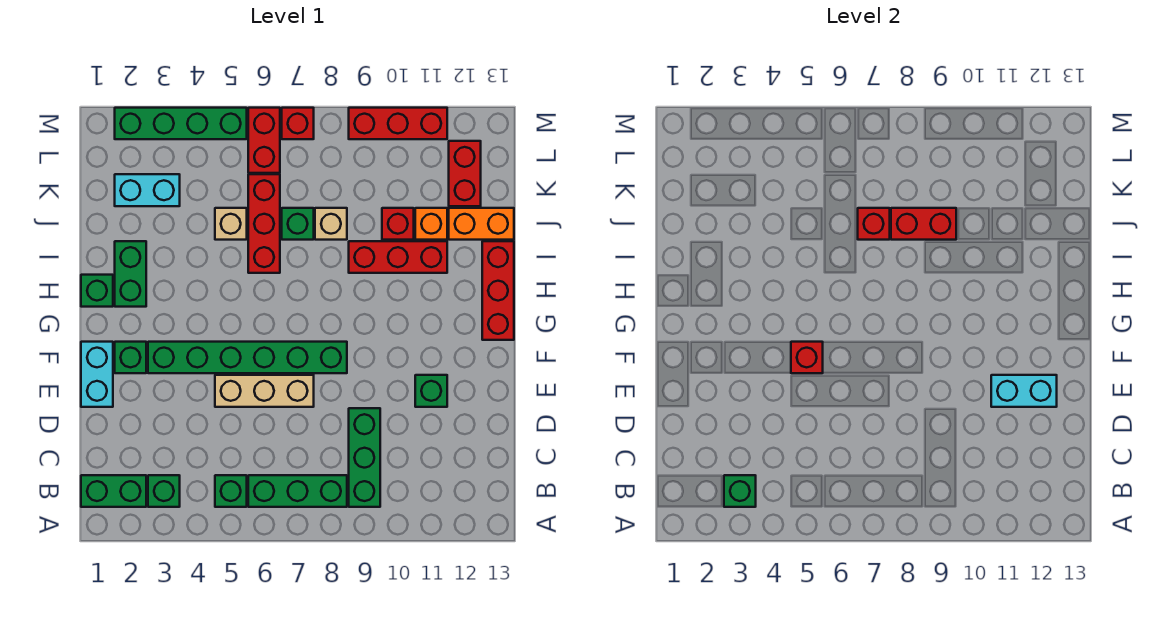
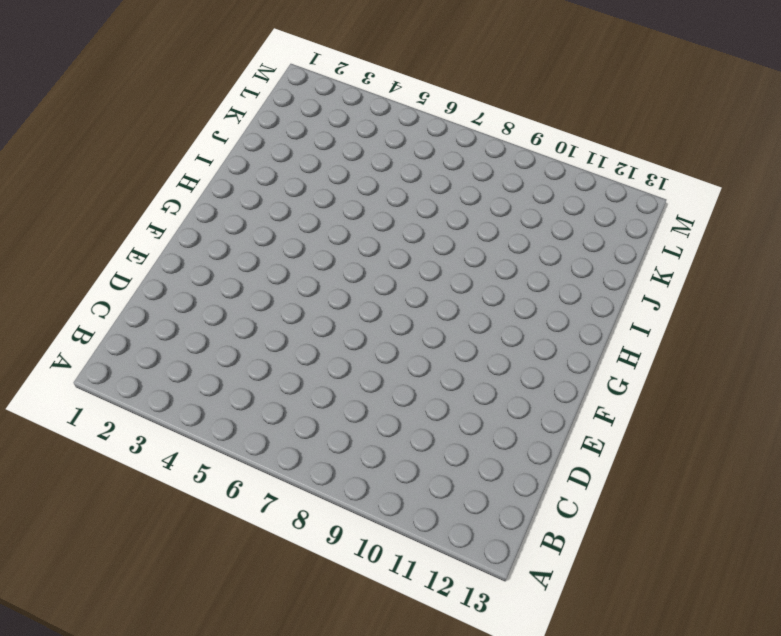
none -> green 1x2 brick [81,475,146,507]
none -> green 1x1 brick [148,475,180,507]
none -> green 1x1 brick [215,475,247,507]
none -> green 1x3 brick [248,475,347,507]

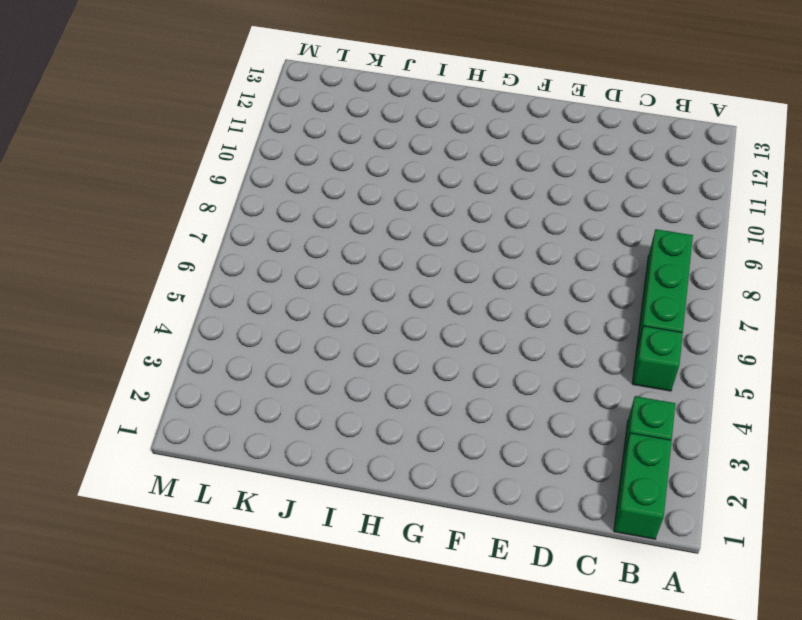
none -> green 1x3 brick [349,408,380,507]
none -> cyan 1x2 brick [81,342,113,407]
none -> tan 1x3 brick [215,375,314,407]
none -> green 1x1 brick [415,375,447,407]

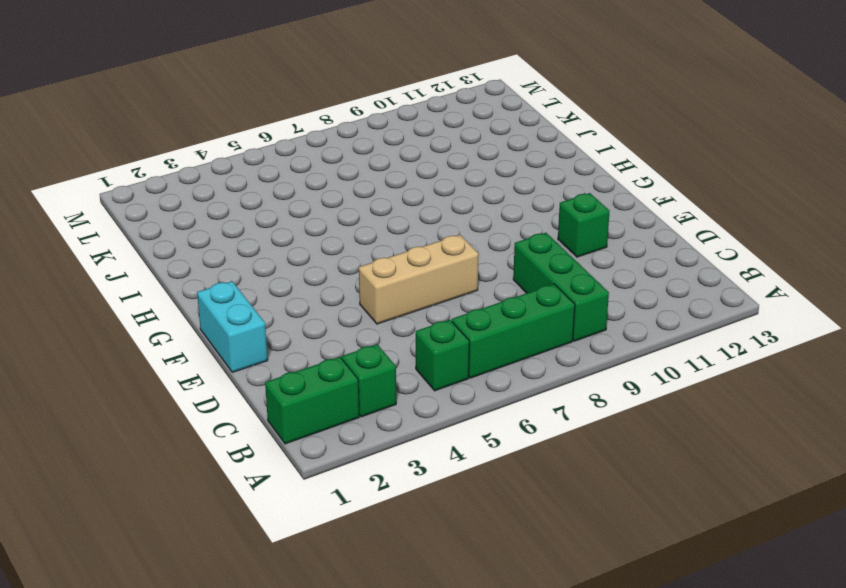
none -> green 1x1 brick [115,342,146,373]
none -> green 1x6 brick [148,342,347,373]
none -> red 1x3 brick [482,241,514,340]
none -> green 1x1 brick [81,275,113,307]

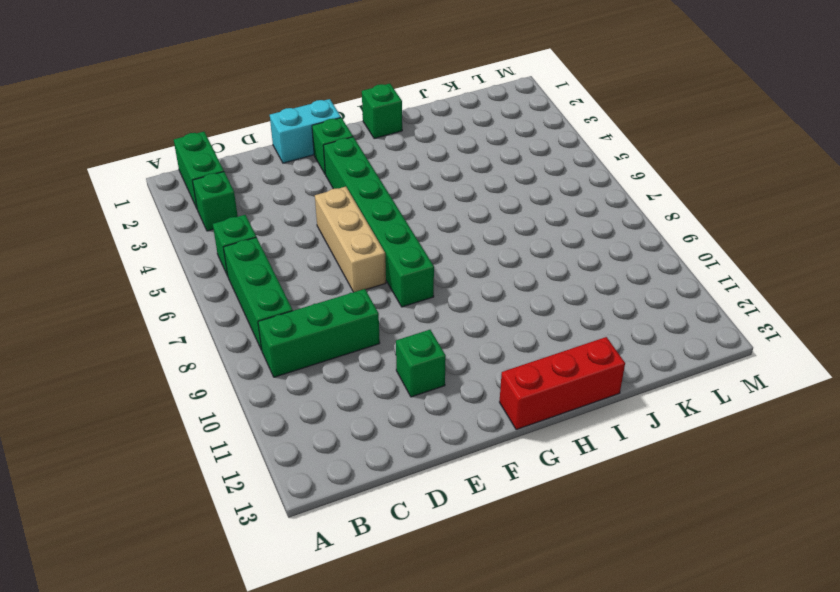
none -> green 1x2 brick [115,241,146,307]
none -> red 1x3 brick [248,174,280,273]
none -> red 1x3 brick [349,241,447,273]
none -> tan 1x1 brick [215,208,247,240]

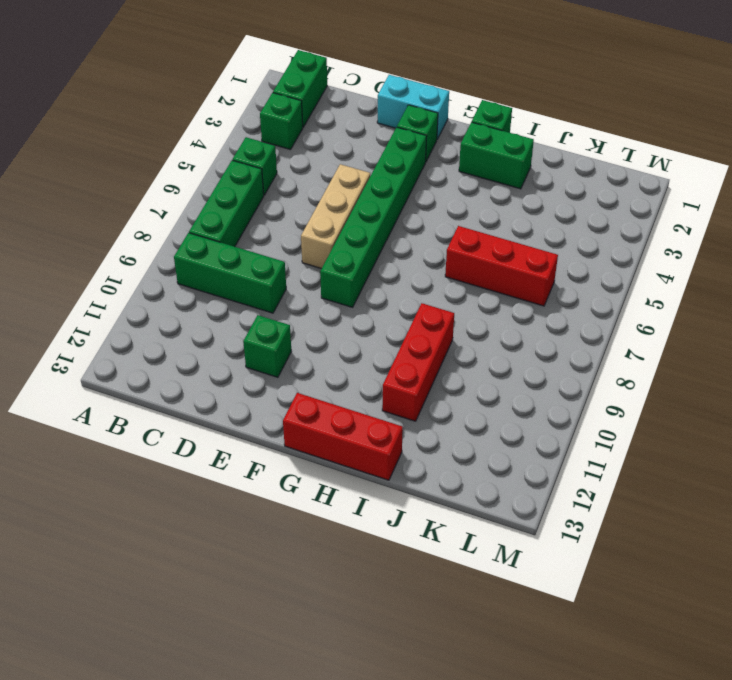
none -> tan 1x1 brick [215,208,247,240]
none -> green 1x1 brick [282,208,314,240]
none -> tan 1x1 brick [315,208,347,240]
none -> red 1x1 brick [382,208,414,240]

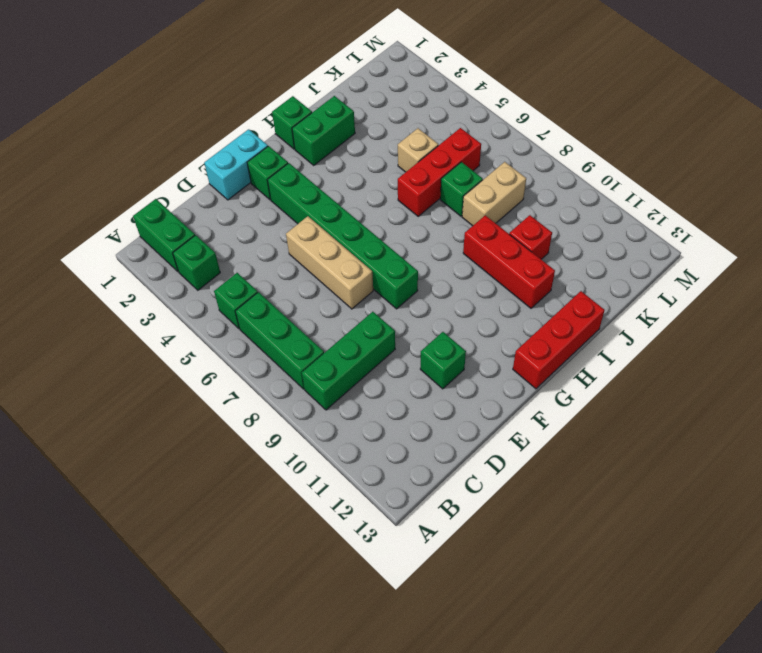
tan 1x2 brick [462,162,526,226] -> tan 1x1 brick [315,208,347,240]
none -> orange 1x1 brick [415,208,447,240]
none -> orange 1x2 brick [449,208,514,240]
none -> cyan 1x2 brick [115,174,180,206]
none -> red 1x2 brick [449,141,481,206]

